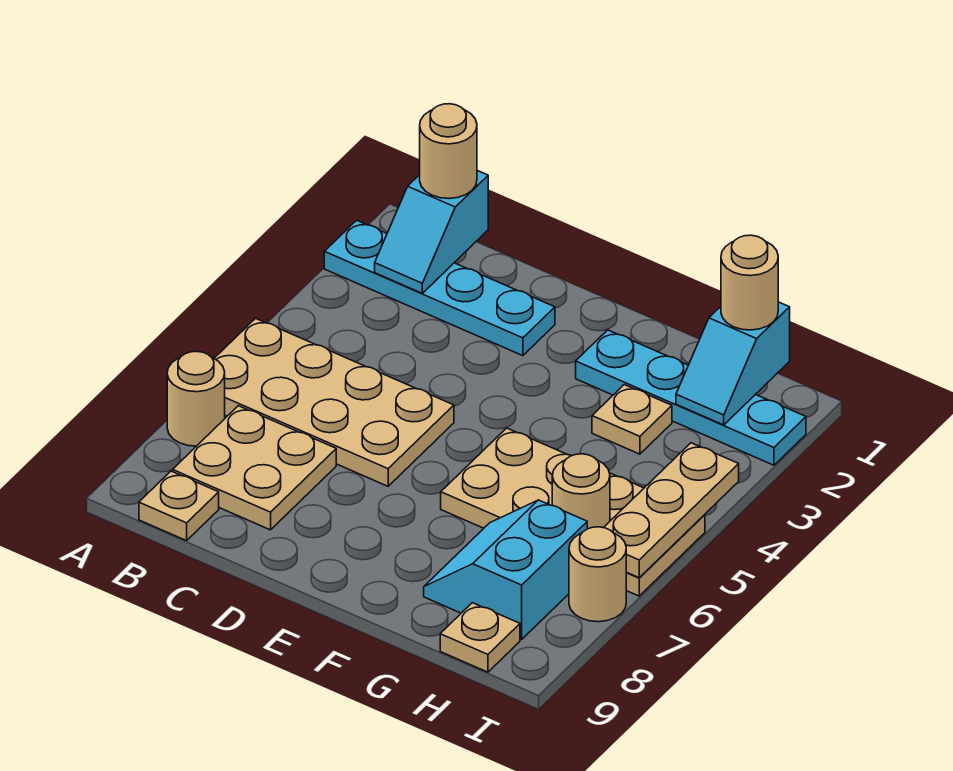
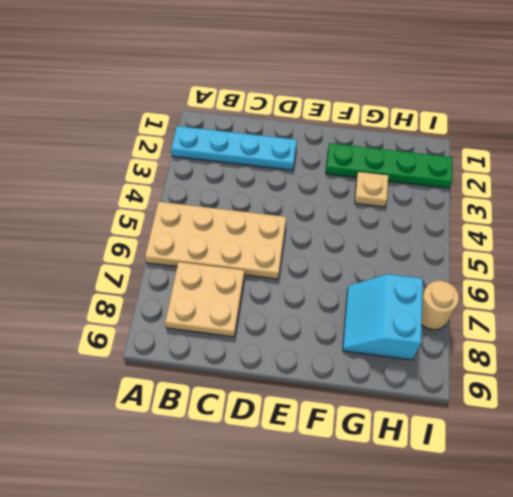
green 1x4 plate [326,143,452,188] -> cyan 1x4 plate [576,330,806,465]
none -> tan 1x1 round brick [167,352,225,446]
none -> tan 1x1 plate [139,471,219,541]
none -> tan 2x4 plate [441,428,705,596]

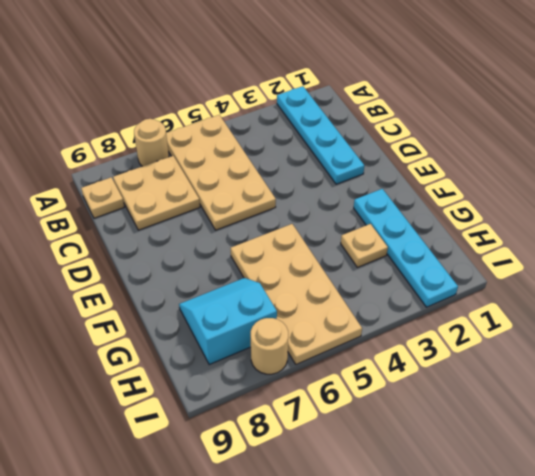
none -> tan 1x1 plate [440,603,520,672]
none -> cyan 1x2 slope [375,171,488,293]
none -> cyan 1x2 slope [676,302,790,425]

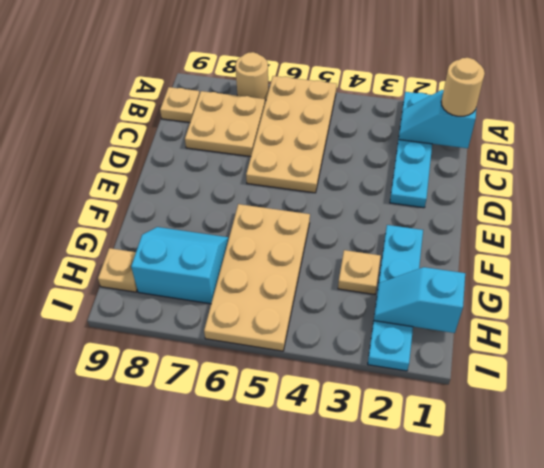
none -> tan 1x1 round brick [569,527,626,622]
none -> tan 1x1 round brick [552,454,610,529]
none -> tan 1x3 plate [604,443,739,578]

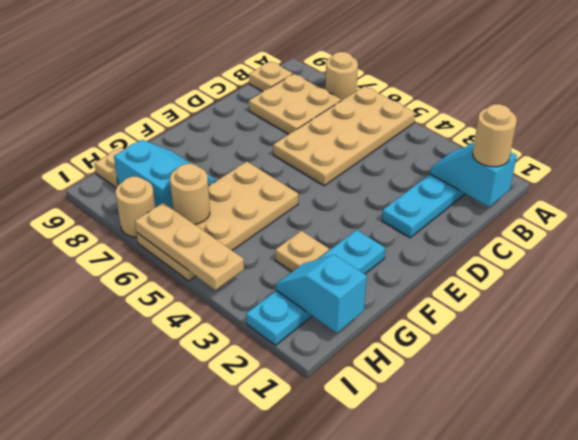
none -> tan 1x1 round brick [721,235,778,330]

